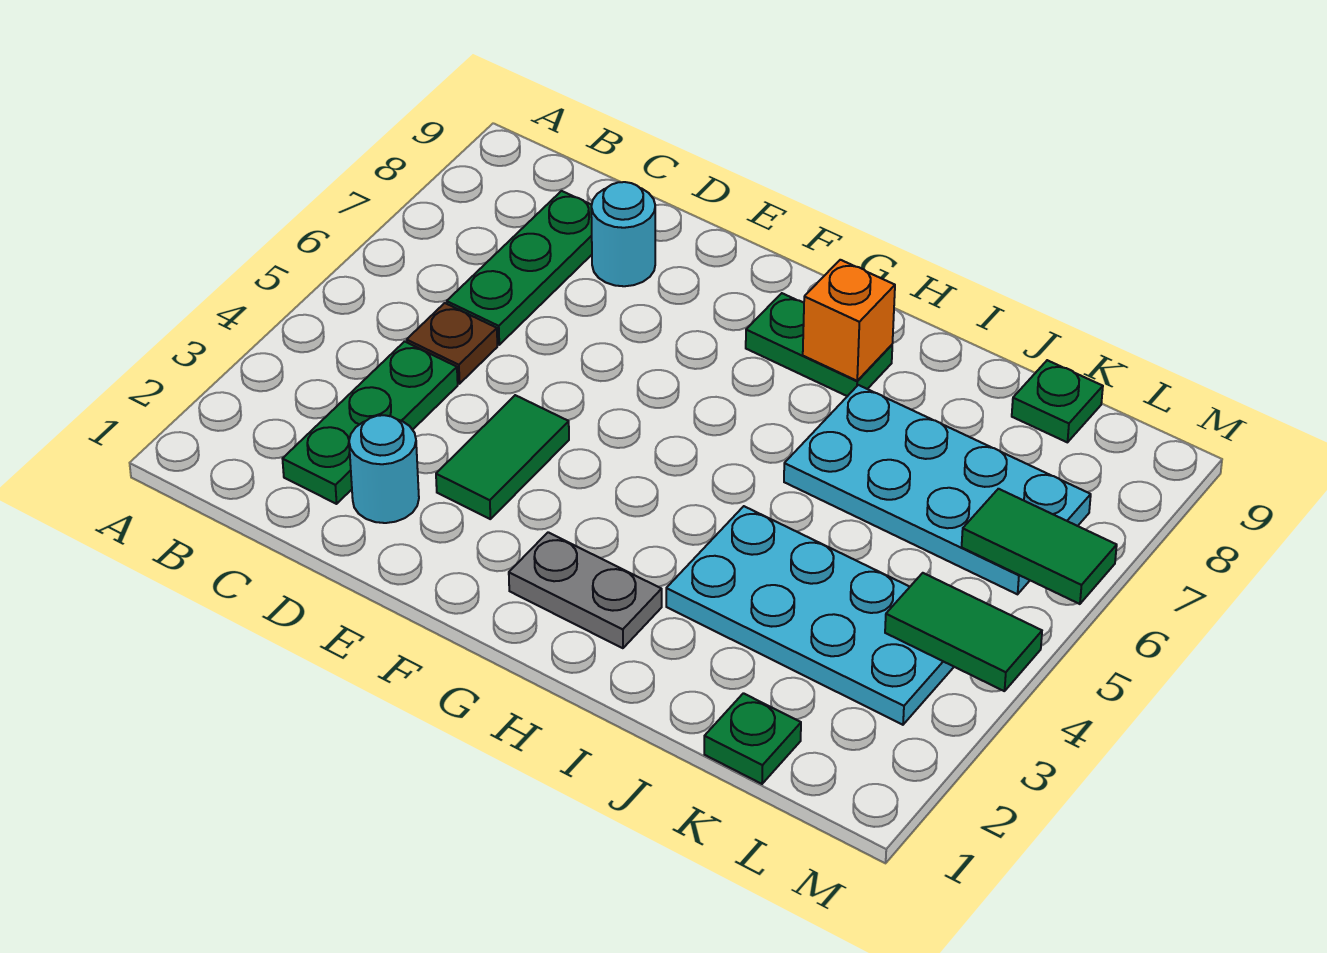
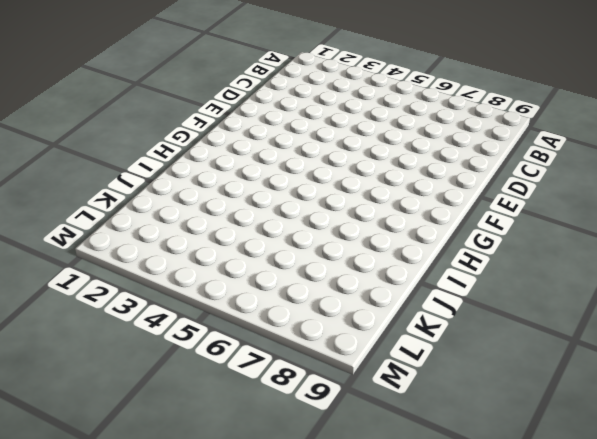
none -> green 1x3 plate [283,341,458,504]
none -> brown 1x1 plate [407,303,497,384]
none -> green 1x3 plate [447,191,592,345]

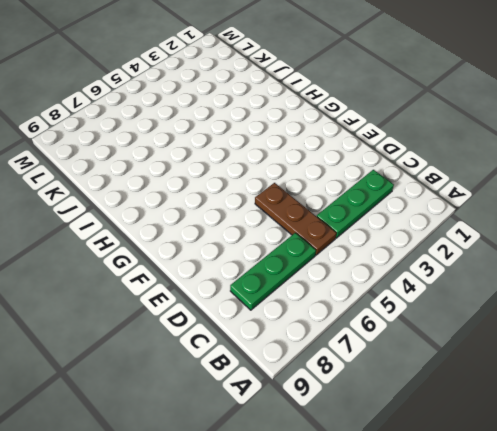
brown 1x3 plate [255,183,336,255] -> brown 1x1 plate [407,303,497,384]
none -> cyan 1x1 round brick [349,415,419,523]
none -> cyan 1x1 round brick [591,182,655,286]
none -> green 1x2 tile [436,395,569,519]

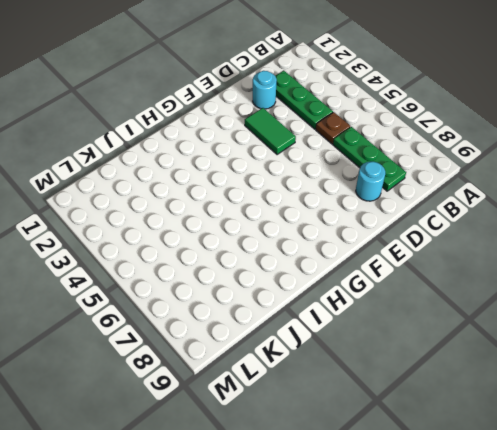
none -> grey 1x2 plate [509,532,662,648]
none -> green 1x2 plate [746,293,892,396]
none -> cyan 2x4 plate [666,506,954,725]

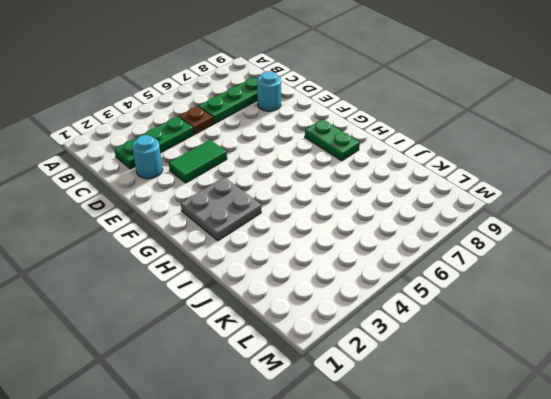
grey 2x2 plate [181,177,261,241] -> grey 1x2 plate [509,532,662,648]
none -> cyan 2x4 plate [666,506,954,725]
none -> cyan 2x4 plate [784,385,1091,594]
none -> green 1x1 plate [704,693,801,784]

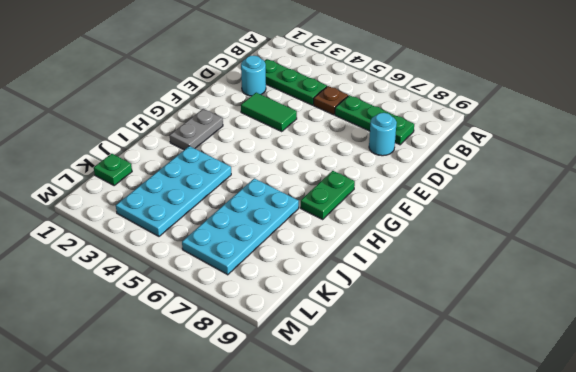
none -> green 1x1 plate [1012,360,1103,442]
none -> orange 1x1 brick [803,260,895,381]
none -> green 1x2 tile [885,573,1042,691]

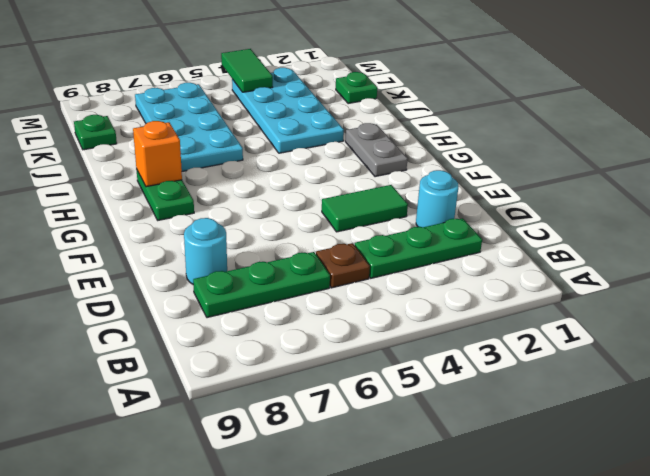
none -> green 1x2 tile [962,489,1117,604]

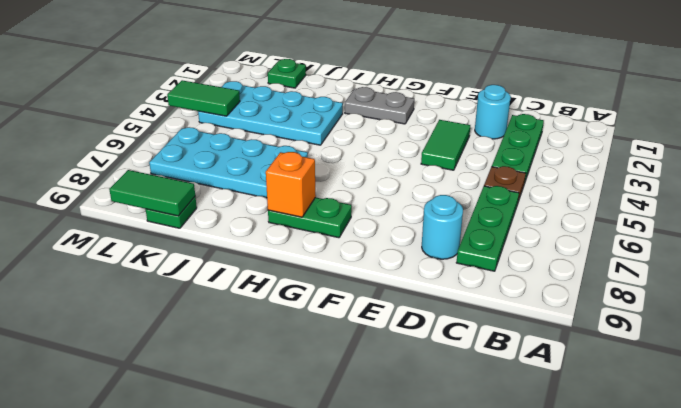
green 1x2 tile [109,170,195,216] -> green 1x2 tile moved to [962,489,1117,604]

